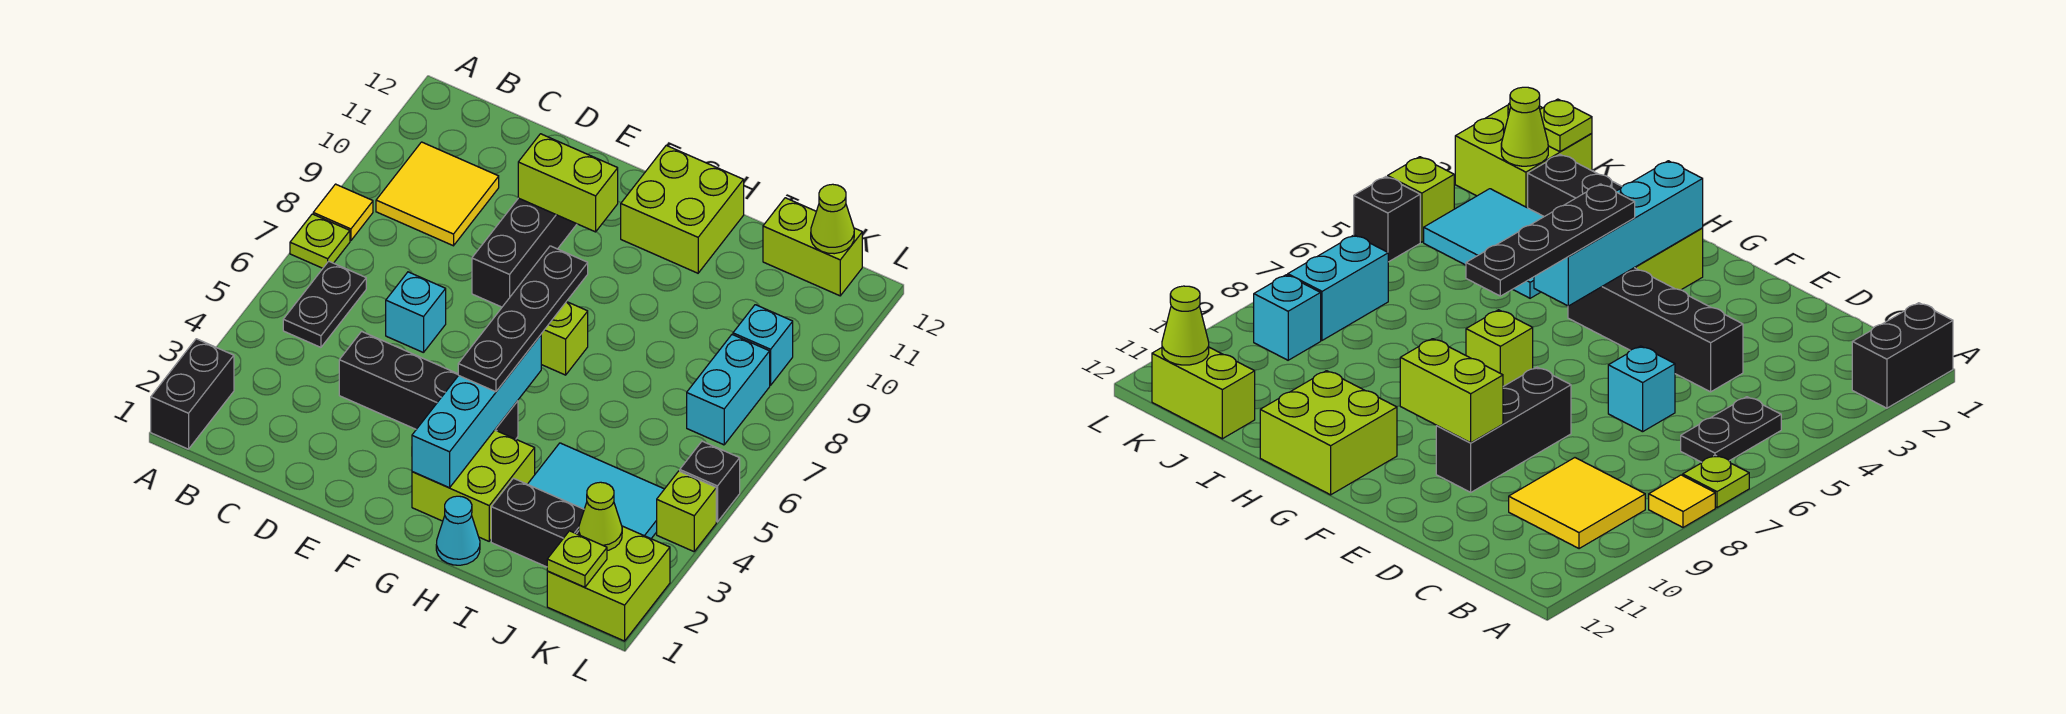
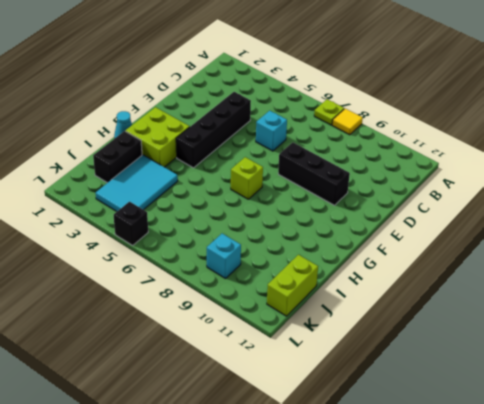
none -> black 1x2 brick [151,339,234,449]
none -> black 1x2 plate [283,261,366,347]
none -> yellow 2x2 tile [376,142,499,246]

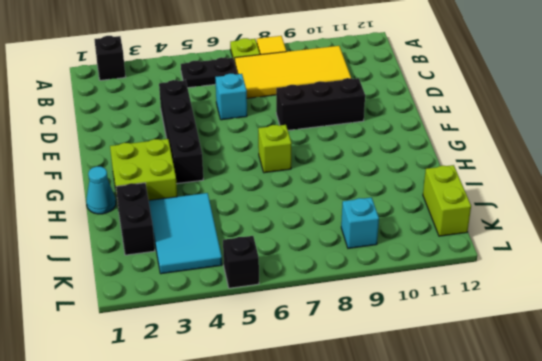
black 1x1 brick [94,36,125,80] -> black 1x2 brick [151,339,234,449]
yellow 2x4 tile [234,46,351,98] -> yellow 2x2 tile [376,142,499,246]
none -> lime 2x2 brick [621,145,744,273]
none -> lime 2x2 brick [547,526,670,641]
none -> cyan 1x2 brick [687,335,770,445]

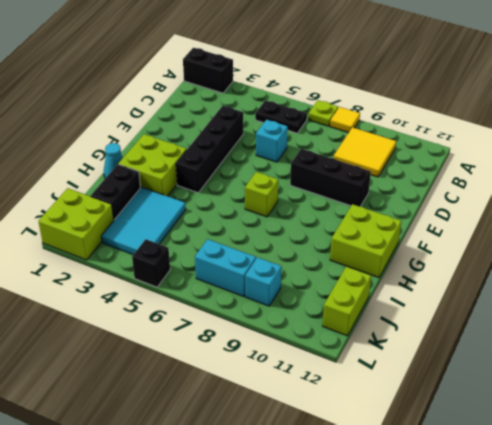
none -> lime 1x1 brick [657,471,716,552]
none -> lime 1x2 brick [518,134,618,232]
none -> cyan 1x4 brick [412,335,541,488]

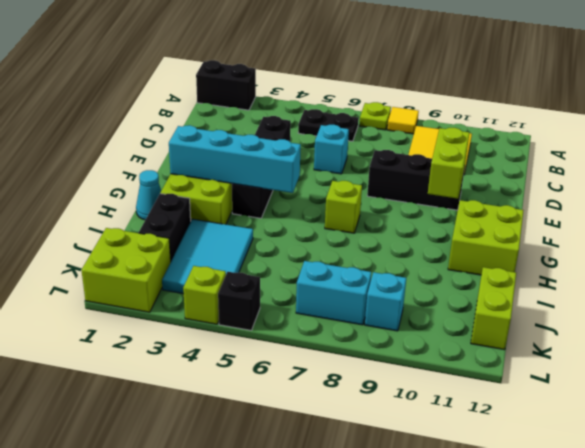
none -> lime 1x1 plate [547,531,607,587]
none -> lime 1x1 cone [579,482,622,551]
none -> lime 1x1 cone [811,184,854,254]

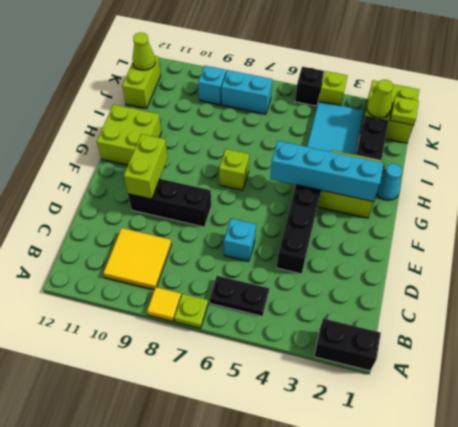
none -> black 1x4 plate [458,246,588,392]

